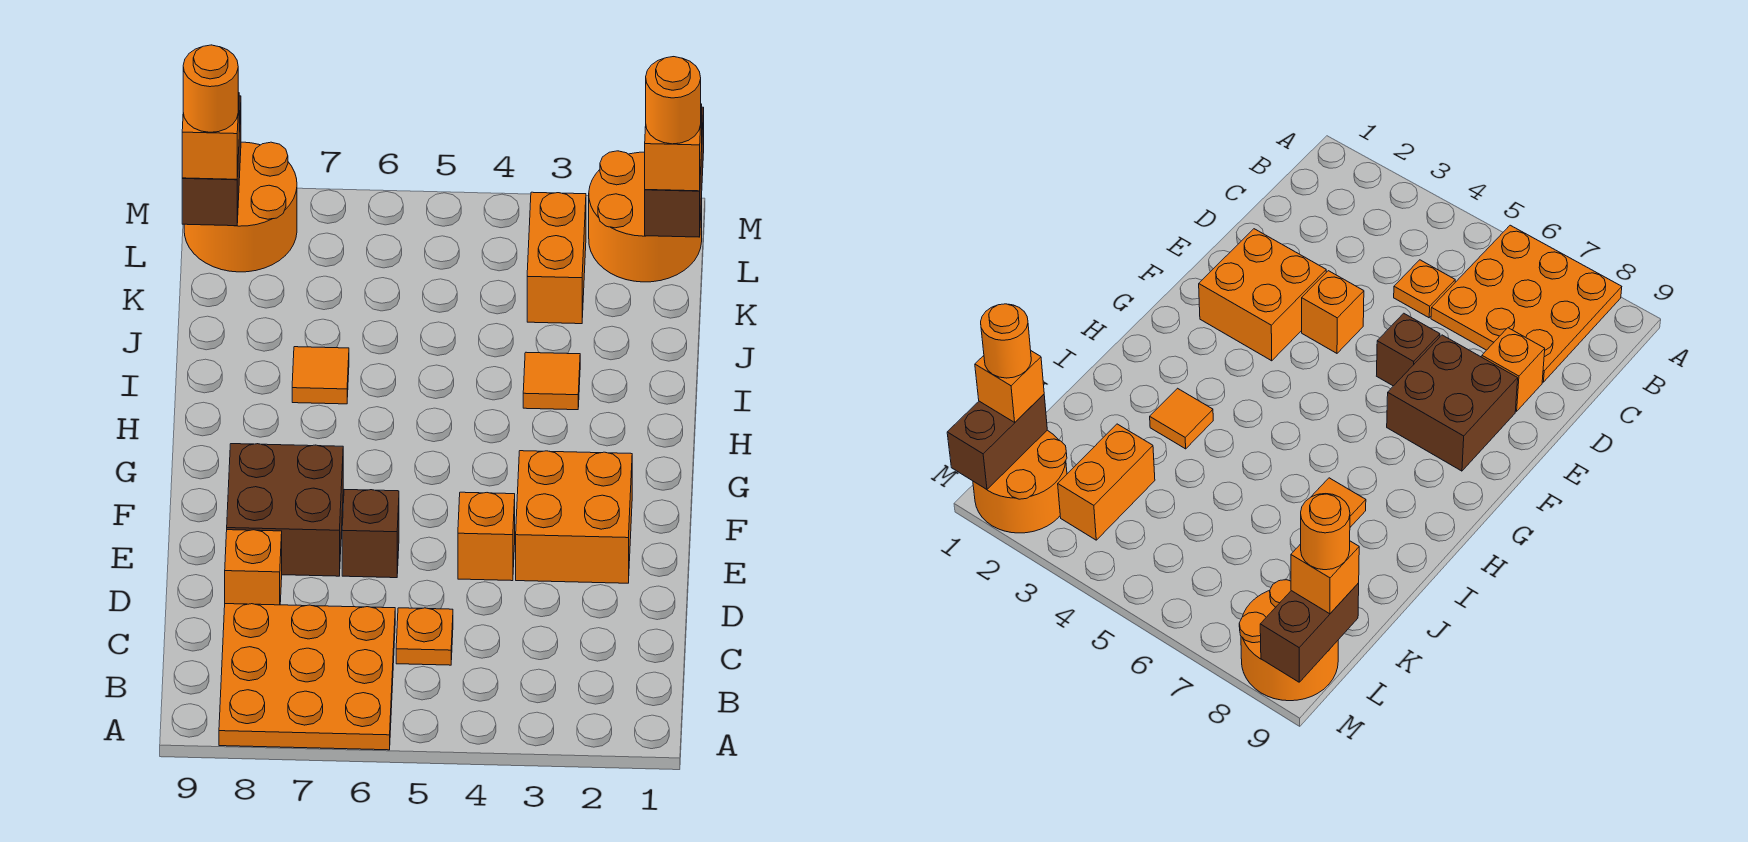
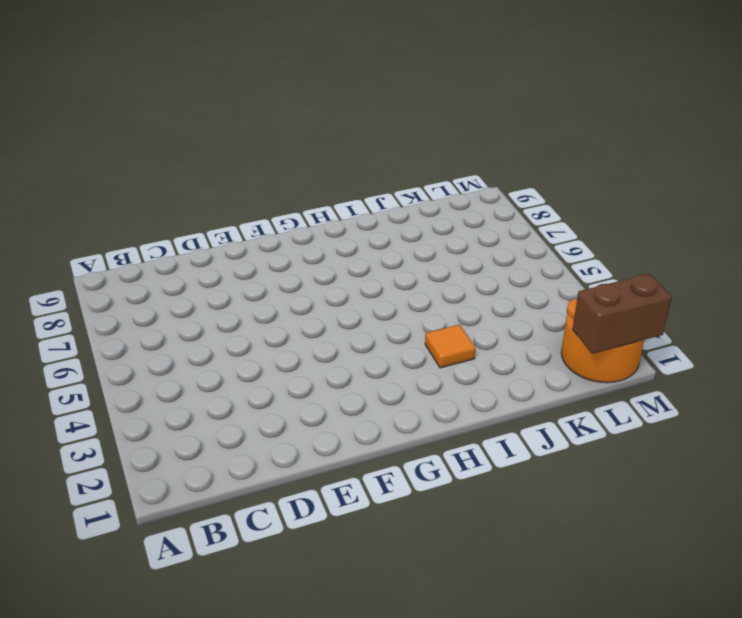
none -> orange 3x3 plate [219,604,395,750]
none -> orange 1x1 plate [396,608,453,665]
none -> orange 1x1 brick [225,530,282,605]

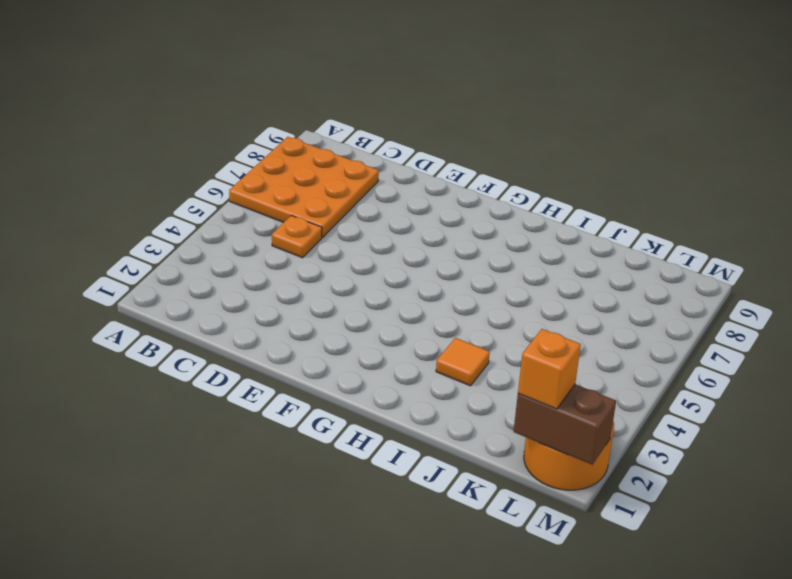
none -> orange 1x1 brick [225,530,282,605]
none -> orange 2x2 brick [516,451,632,583]
none -> orange 1x1 brick [458,492,515,581]

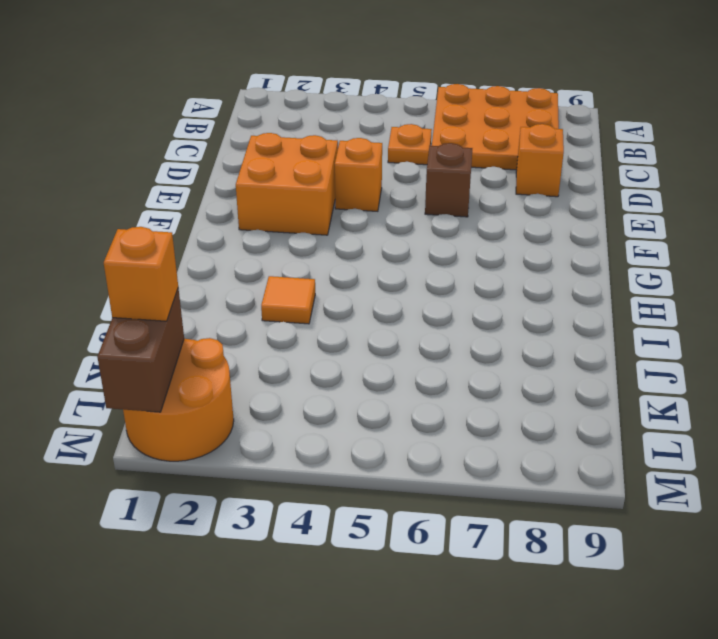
none -> brown 2x2 brick [227,444,343,576]
none -> orange 1x1 tile [292,347,349,404]
none -> orange 1x2 brick [527,192,586,324]

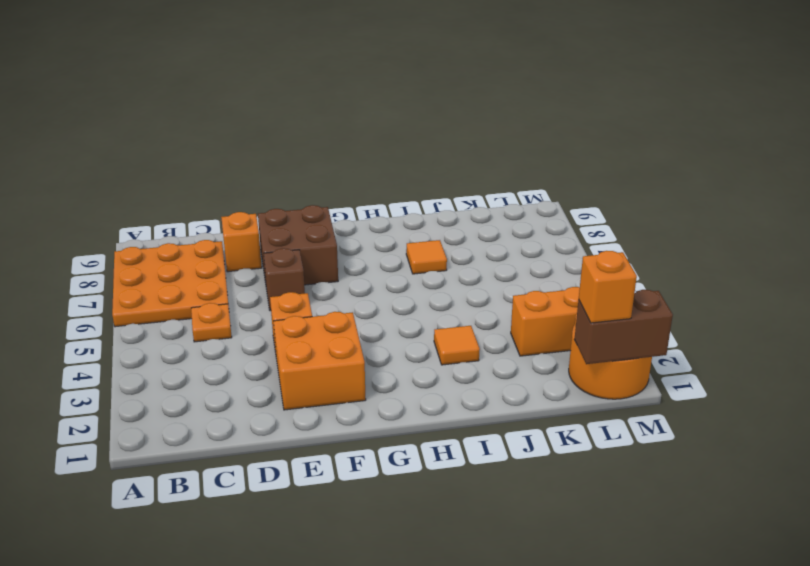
none -> orange 2x2 round brick [184,142,297,272]
none -> brown 1x2 brick [182,96,241,226]
none -> orange 1x1 brick [182,93,239,179]

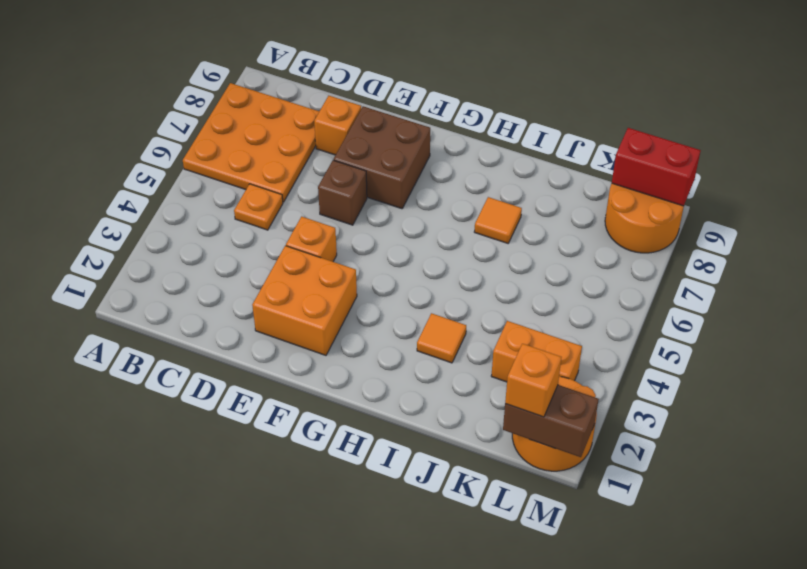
red 1x2 brick [612,128,701,206] -> brown 1x2 brick [182,96,241,226]
none -> orange 1x1 brick [182,93,239,179]
none -> orange 1x1 round brick [646,57,701,144]
none -> orange 1x1 round brick [183,45,238,132]

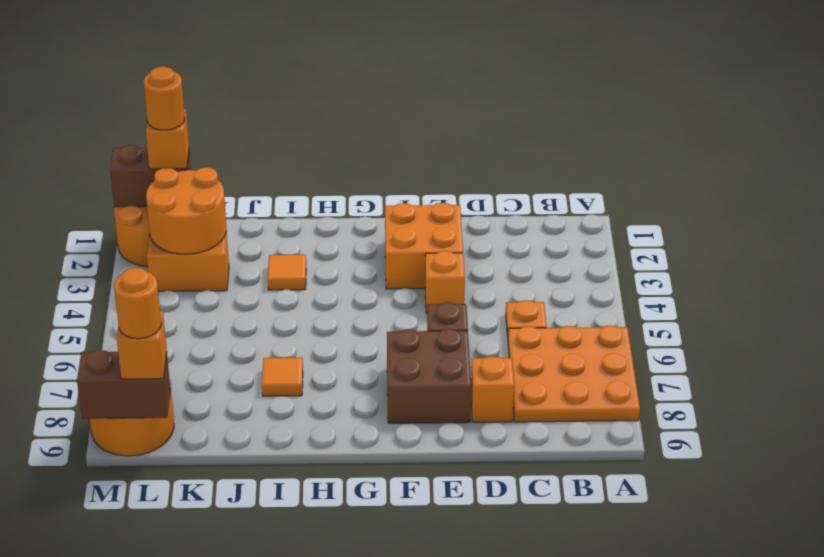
orange 2x2 round brick [146,167,227,254] -> none

